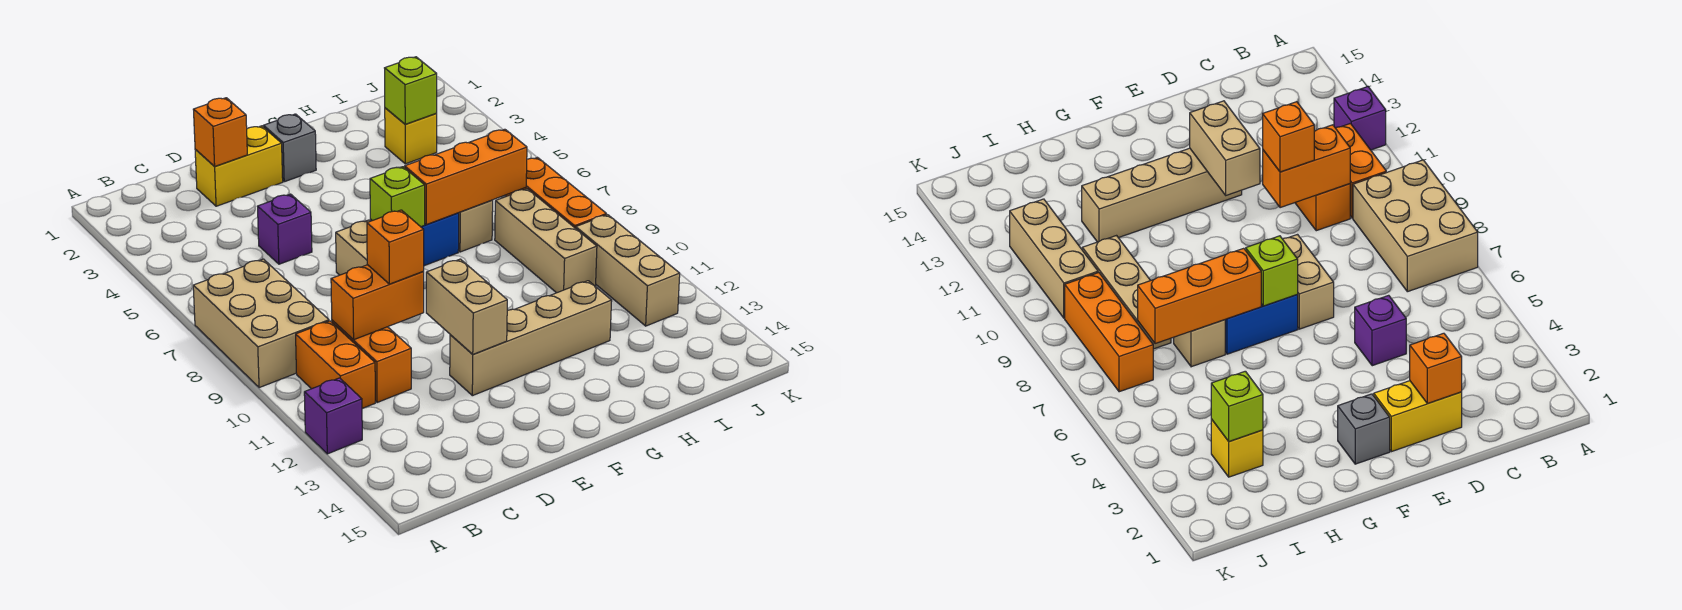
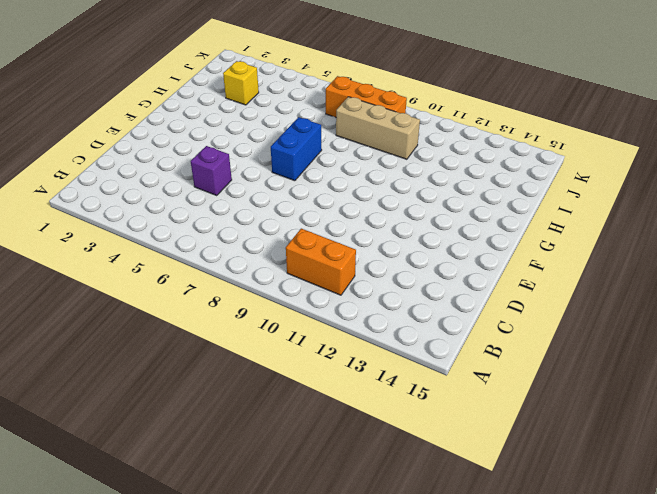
none -> tan 2x3 brick [193,259,329,388]
none -> purple 1x1 brick [304,378,362,454]
none -> orange 1x2 brick [332,320,411,402]

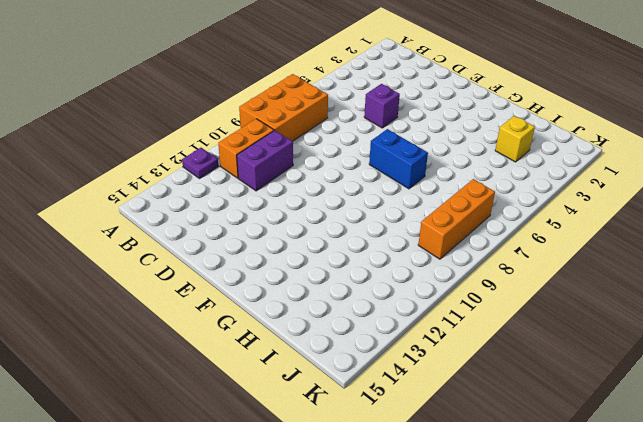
orange 2x3 brick [239,74,328,141] -> tan 2x3 brick [193,259,329,388]
purple 1x1 plate [182,148,218,178] -> purple 1x1 brick [304,378,362,454]
purple 1x2 brick [237,130,293,191] -> orange 1x2 brick [332,320,411,402]
none -> yellow 1x2 brick [195,126,283,206]
none -> tan 1x2 brick [336,220,370,275]
none -> tan 1x4 brick [450,281,612,396]

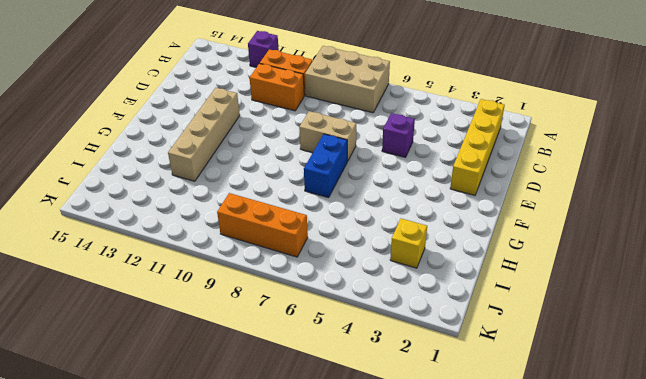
yellow 1x4 brick [450,99,505,195] -> yellow 1x2 brick [195,126,283,206]
none -> grey 1x1 brick [263,114,316,182]
none -> tan 1x1 brick [458,200,493,252]
none -> tan 1x3 brick [495,189,597,293]

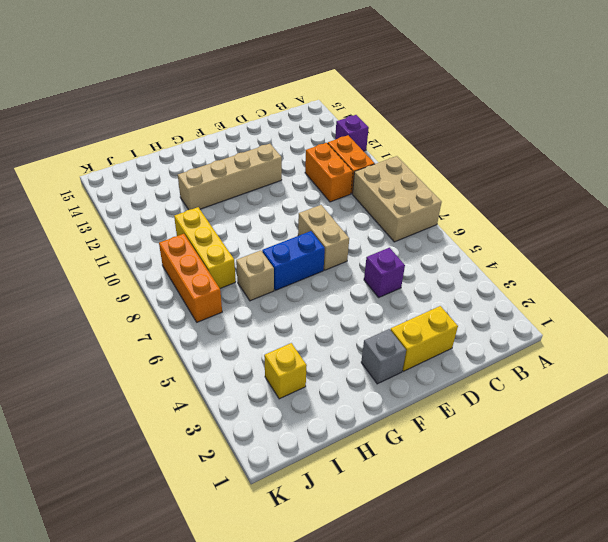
yellow 1x3 brick [174,207,236,288] -> tan 1x3 brick [495,189,597,293]
none -> tan 1x3 brick [576,215,680,326]
none -> orange 1x2 brick [331,265,424,340]
none -> orange 1x1 brick [193,98,247,167]

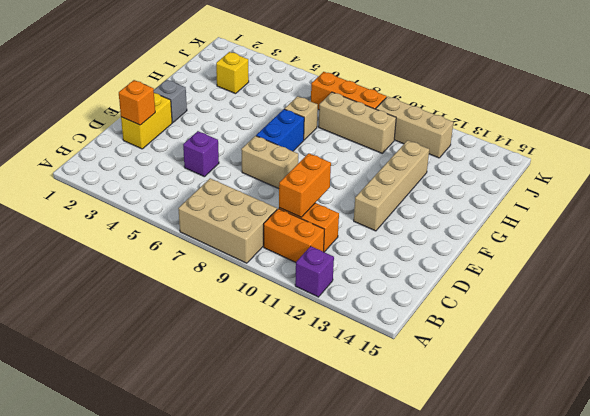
none -> tan 1x2 brick [426,259,507,354]
none -> lime 1x1 brick [370,167,425,227]
none -> orange 1x3 brick [404,129,527,225]

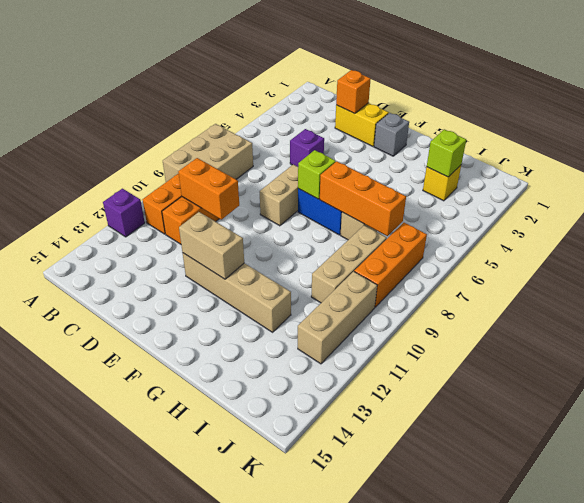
tan 1x2 brick [179,212,244,279] -> tan 1x2 brick turned to [426,259,507,354]
none -> orange 1x1 brick [367,210,424,284]

